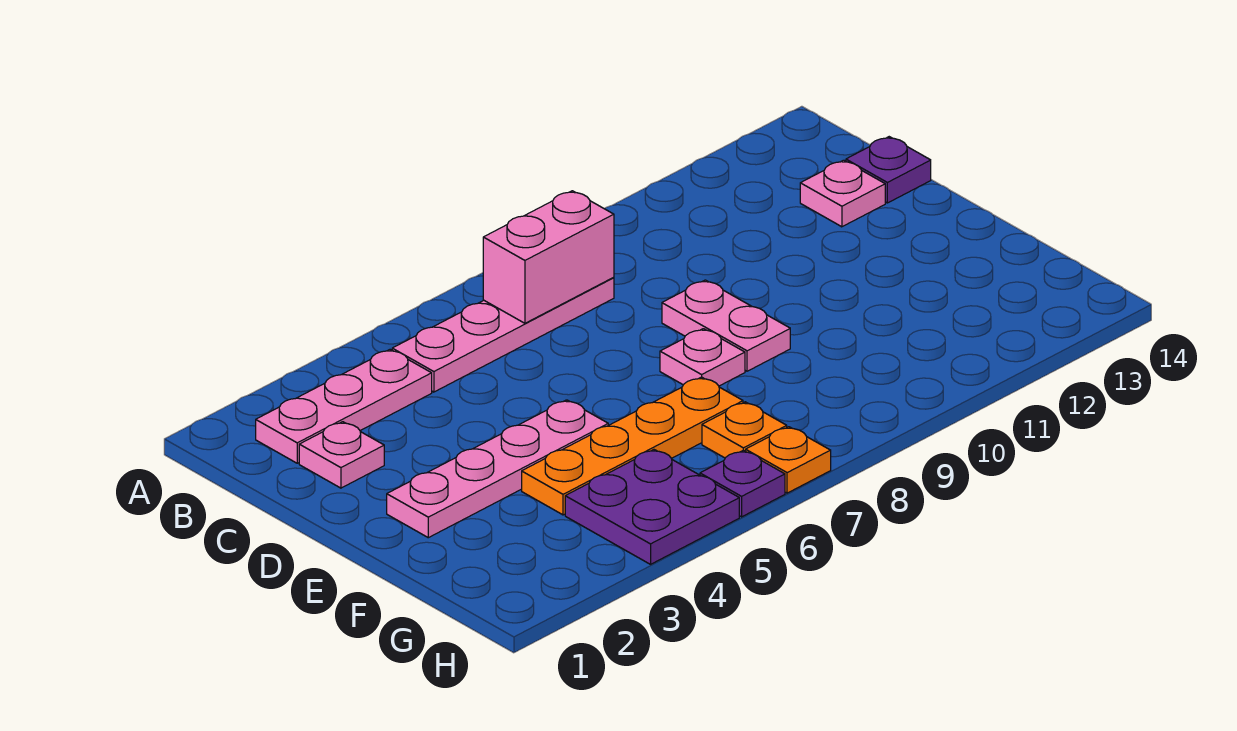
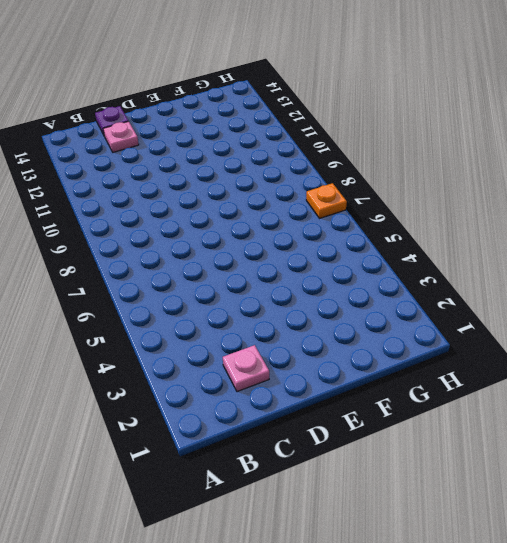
none -> pink 1x3 plate [256,350,432,463]
none -> pink 1x4 plate [392,278,614,392]
none -> pink 1x2 plate [662,280,790,371]

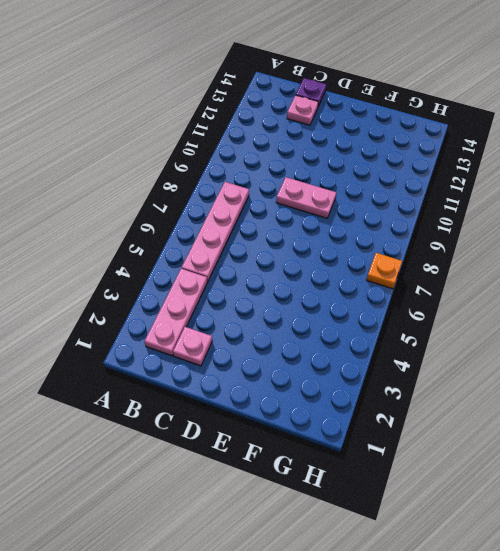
none -> pink 1x4 plate [387,400,608,538]
none -> pink 1x1 plate [660,329,745,386]
none -> orange 1x4 plate [522,377,743,515]

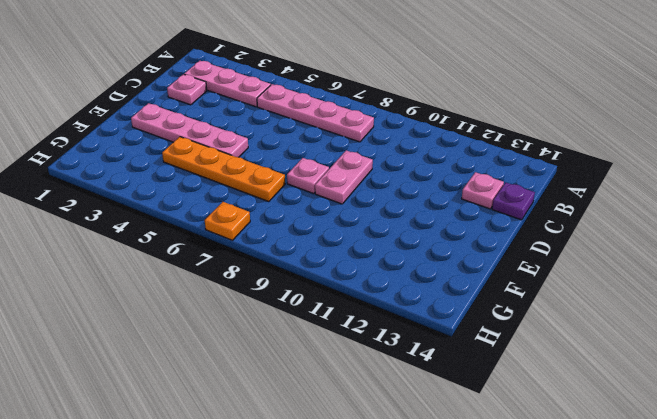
none -> purple 2x2 plate [565,450,739,564]
none -> orange 1x1 plate [702,402,787,458]
none -> purple 1x1 plate [700,450,785,517]

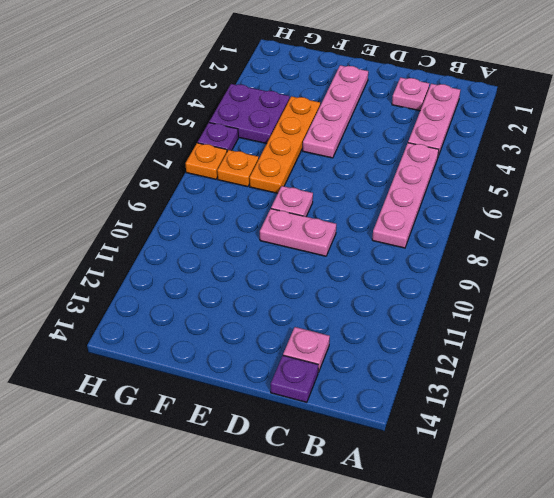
none -> pink 1x2 brick [483,191,614,323]

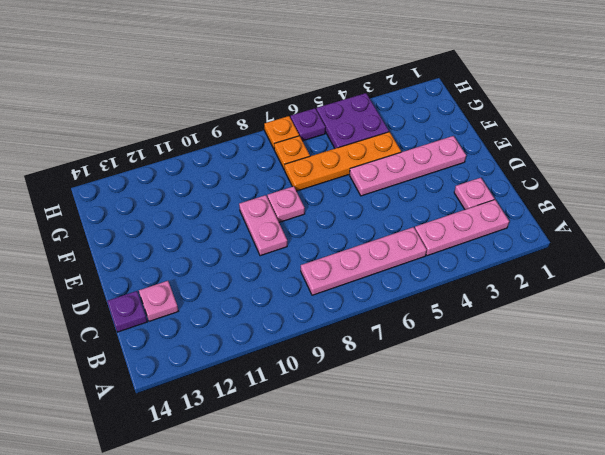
none -> pink 1x2 brick [483,191,614,323]

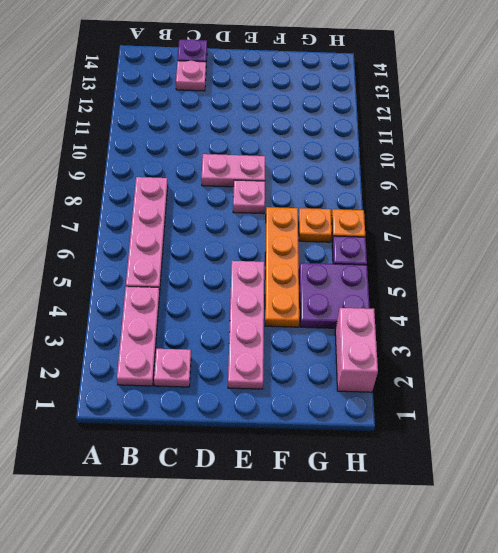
pink 1x2 brick [335,308,378,392] -> pink 1x2 brick moved to [483,191,614,323]

